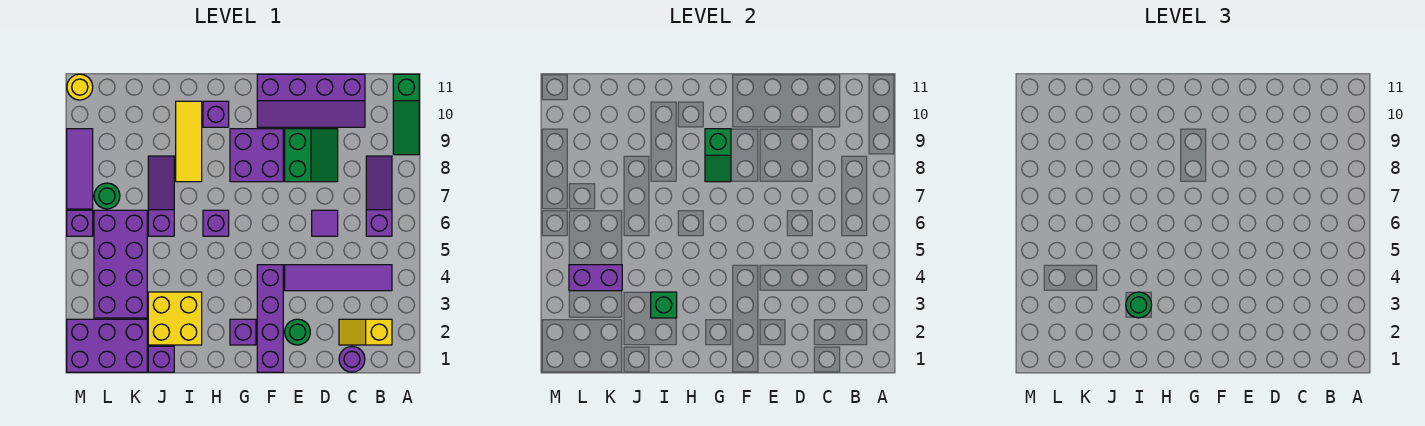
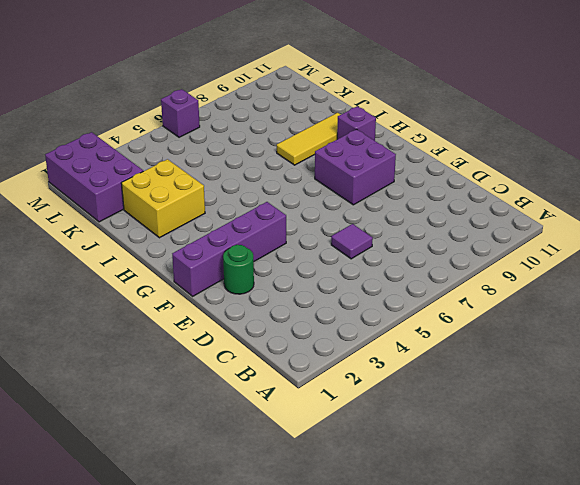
none -> green 1x3 slope [393,74,419,155]
none -> yellow 1x2 slope [339,319,392,345]
none -> purple 1x4 tile [285,265,392,291]

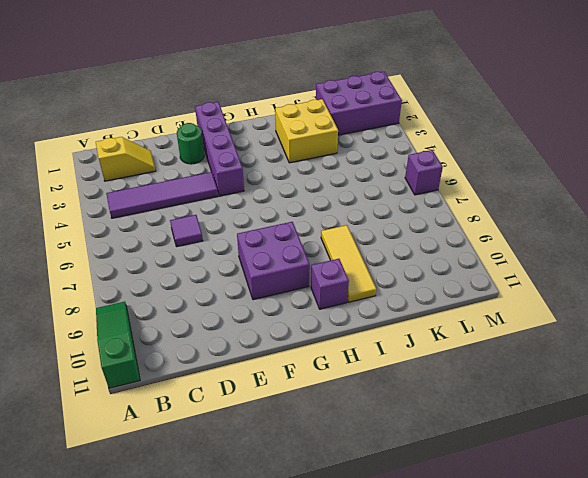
none -> purple 1x3 slope [366,156,392,236]
none -> purple 1x1 round brick [339,346,365,372]
none -> purple 2x4 slope [257,74,365,127]

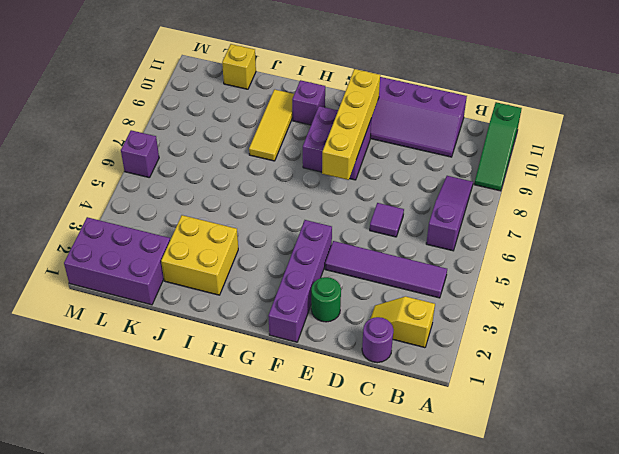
yellow 1x4 brick [322,69,380,180] -> none
yellow 1x1 brick [222,44,256,89] -> none
none -> green 2x2 slope [285,129,338,182]
none -> purple 1x1 brick [230,319,256,345]
none -> purple 1x1 brick [203,210,229,236]

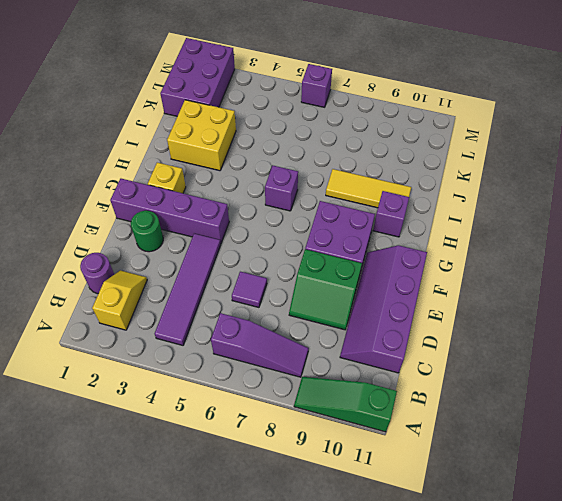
yellow 1x1 brick [148,163,186,193] -> purple 1x1 brick [230,319,256,345]
none -> purple 1x1 brick [148,346,174,372]
none -> purple 1x3 slope [148,156,174,236]
none -> purple 2x4 brick [94,210,147,318]

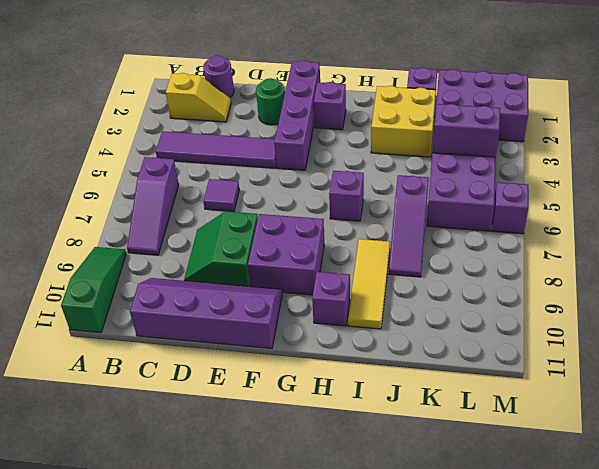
none -> green 1x1 round brick [94,183,120,209]
none -> purple 1x3 tile [67,129,93,209]
none -> yellow 1x1 round brick [67,74,93,100]

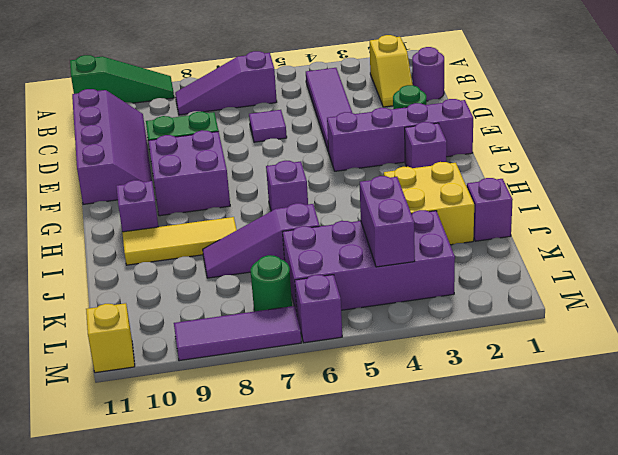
yellow 1x1 brick [86,303,135,373] -> yellow 1x1 round brick [67,74,93,100]
none -> purple 2x3 brick [67,319,147,372]
none -> green 1x2 slope [705,129,731,182]
none -> green 1x1 brick [651,292,677,318]

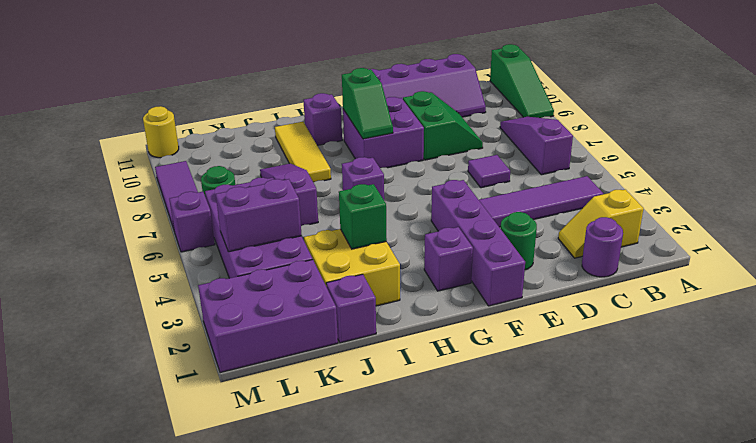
none -> green 1x1 round brick [1126,292,1152,318]

